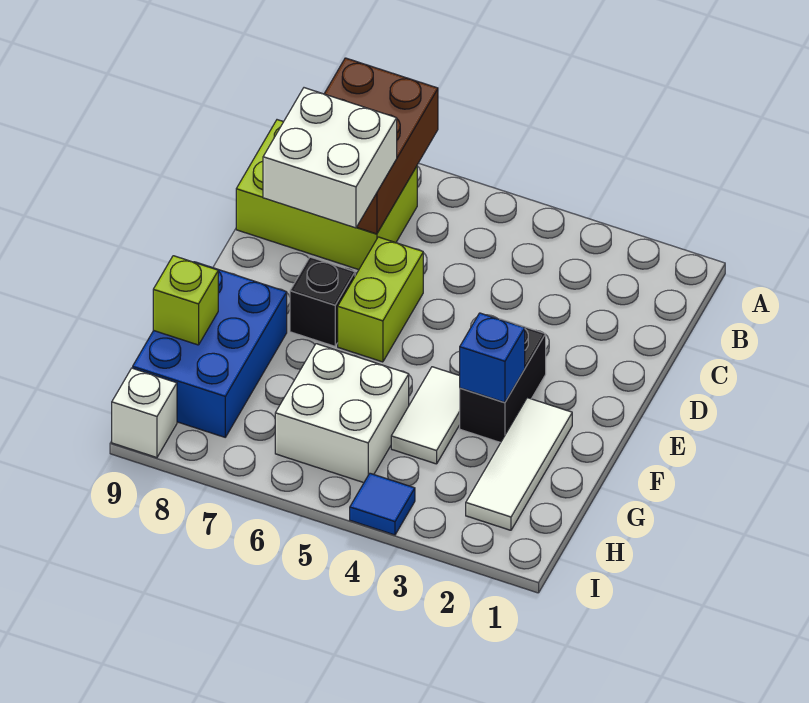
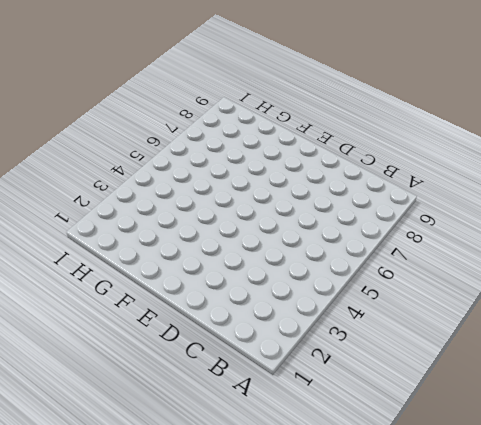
none -> lime 2x3 brick [236,120,417,270]
none -> lime 1x2 brick [338,237,423,362]
none -> black 1x2 brick [460,319,546,443]

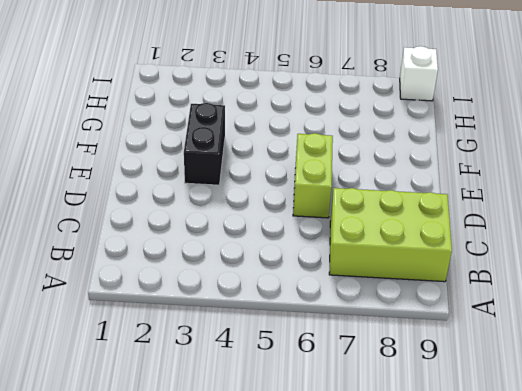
none -> black 1x1 brick [290,257,355,346]
none -> white 1x3 tile [466,398,572,530]
none -> white 1x2 tile [391,367,460,464]

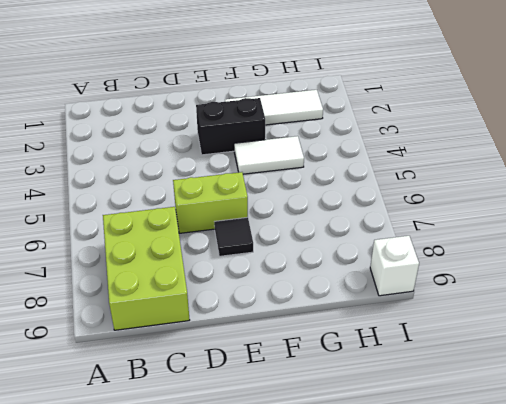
black 1x1 tile [214,217,253,256] -> black 1x1 brick [290,257,355,346]
none -> blue 2x3 brick [133,262,287,437]
none -> white 2x2 brick [275,344,409,483]
none -> blue 1x1 tile [350,473,415,535]

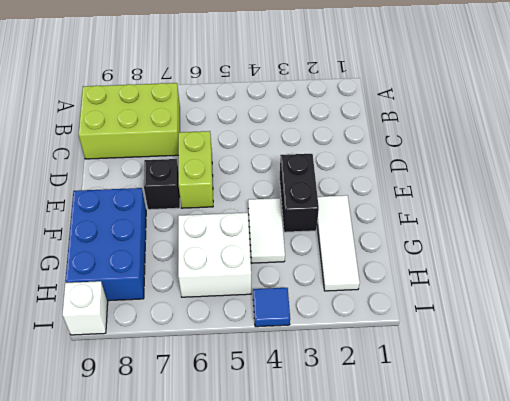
none -> brown 2x3 brick [324,58,438,234]
none -> blue 1x1 brick [460,313,525,403]
none -> lime 1x1 brick [153,256,218,345]

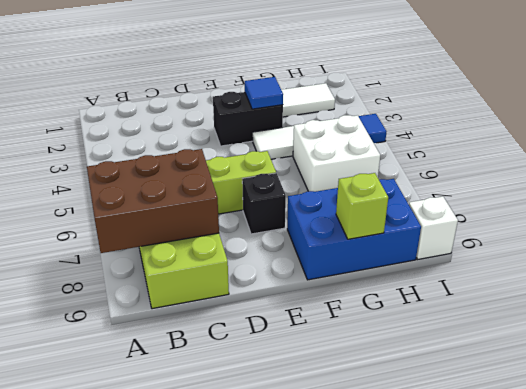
blue 1x1 tile [245,77,283,109] -> blue 1x1 brick [460,313,525,403]
none -> white 2x2 brick [263,88,397,228]

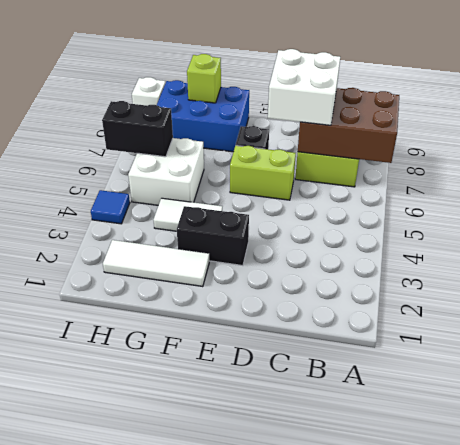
black 1x2 brick [102,101,173,157] -> none
none -> blue 1x1 brick [460,313,525,403]

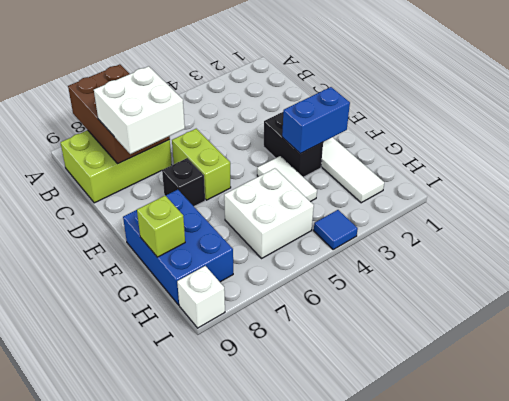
blue 1x2 brick [282,87,350,154] -> blue 1x1 brick [460,313,525,403]

